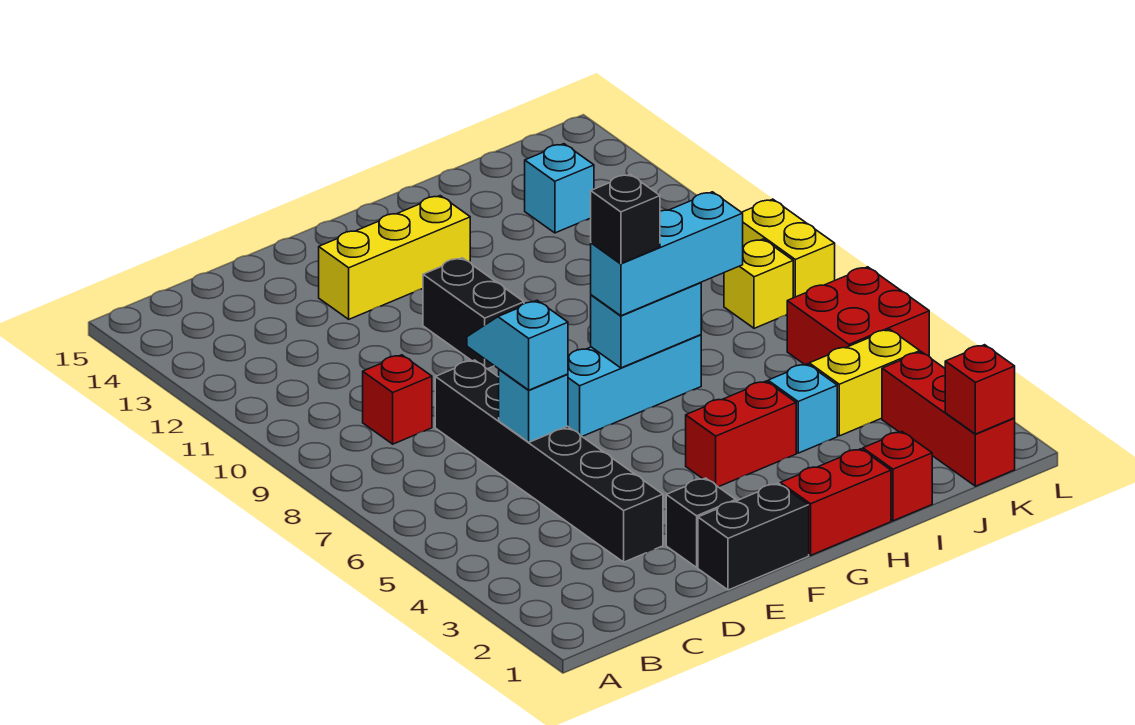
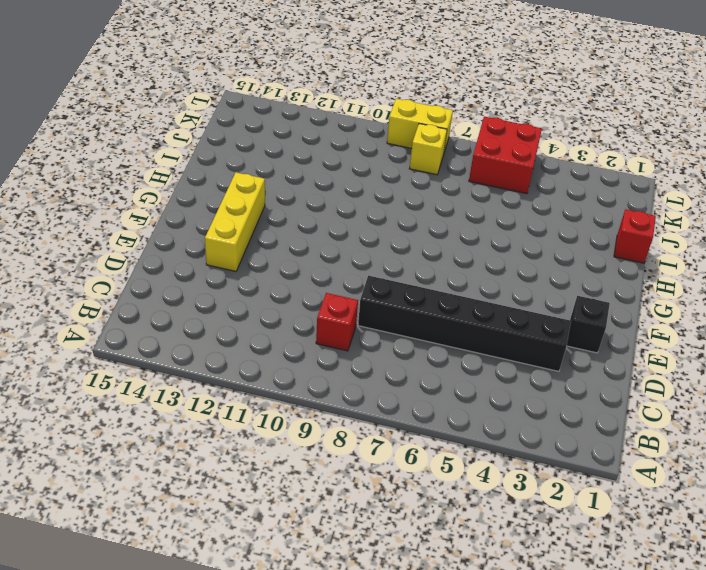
none -> black 1x2 brick [698,483,809,590]
none -> cyan 1x3 brick [568,335,701,436]
none -> black 1x2 brick [423,258,524,369]

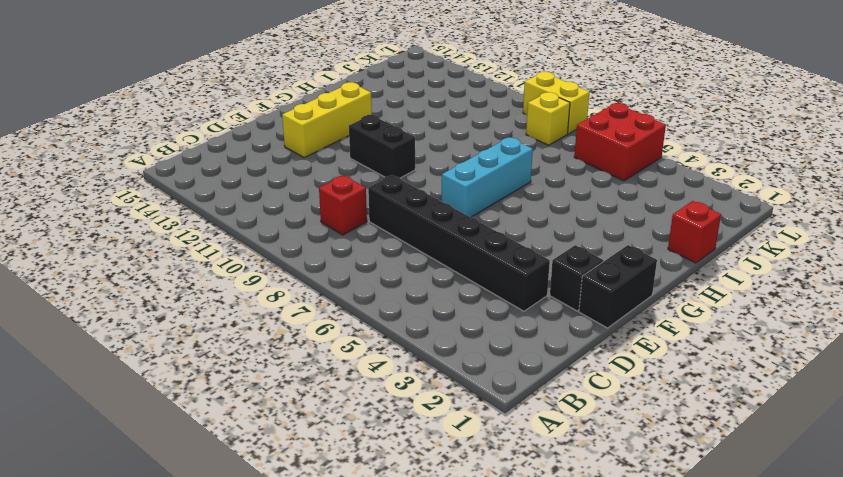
none -> red 1x2 brick [780,449,891,555]
none -> red 1x2 brick [686,381,796,487]
none -> cyan 1x1 brick [768,364,837,453]

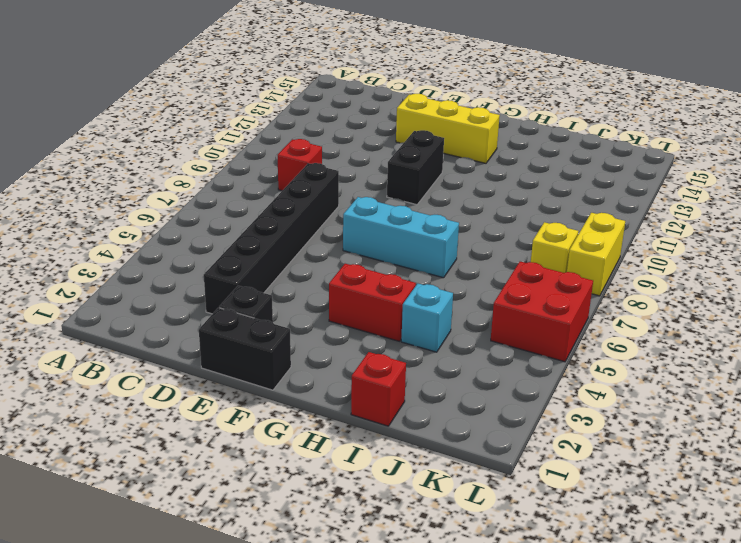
none -> red 1x2 brick [780,449,891,555]
none -> yellow 1x2 brick [809,329,920,436]
none -> cyan 1x1 brick [525,144,594,233]

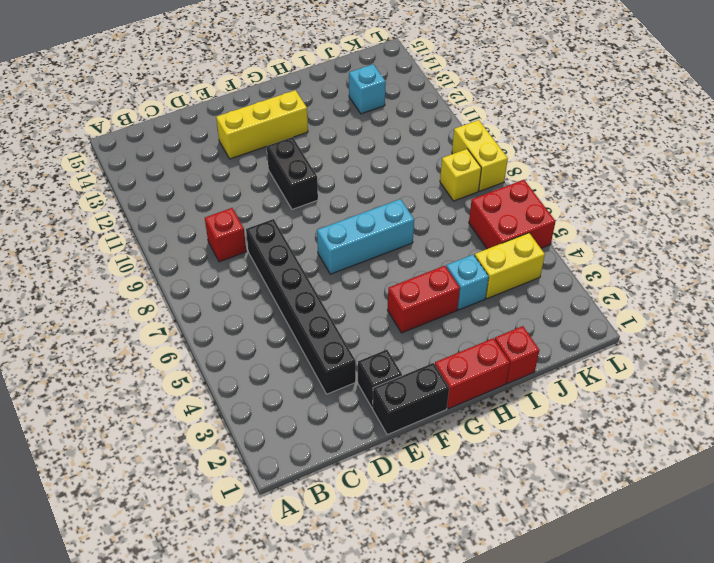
none -> red 1x3 brick [882,352,1015,486]
none -> cyan 1x1 brick [499,369,568,442]
none -> cyan 1x2 brick [591,283,701,368]

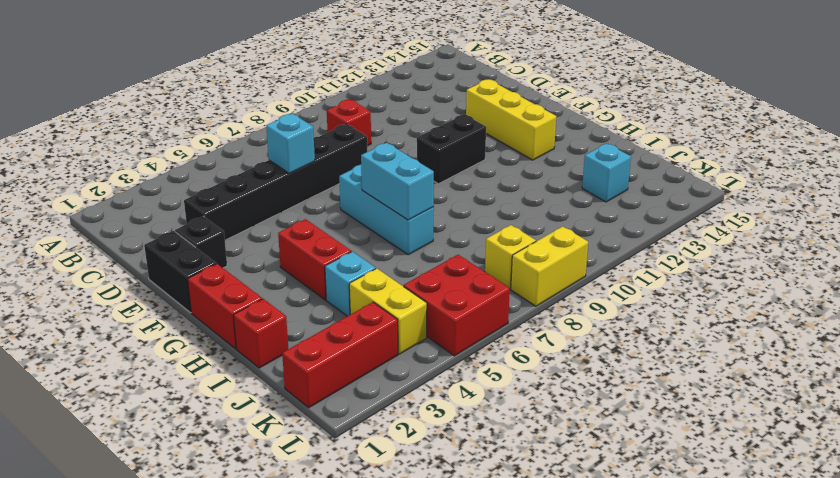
none -> red 1x1 brick [945,345,1015,434]
none -> cyan 1x2 slope [467,300,568,390]
none -> cyan 1x3 brick [591,192,743,316]

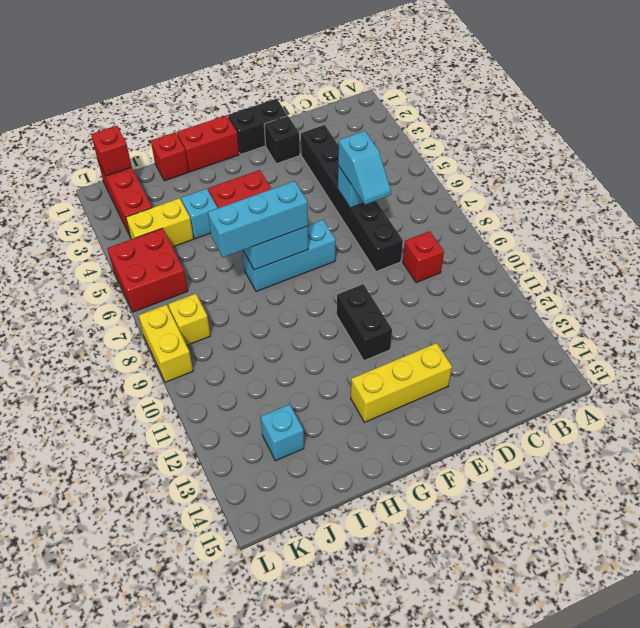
none -> black 1x1 brick [591,174,660,263]

